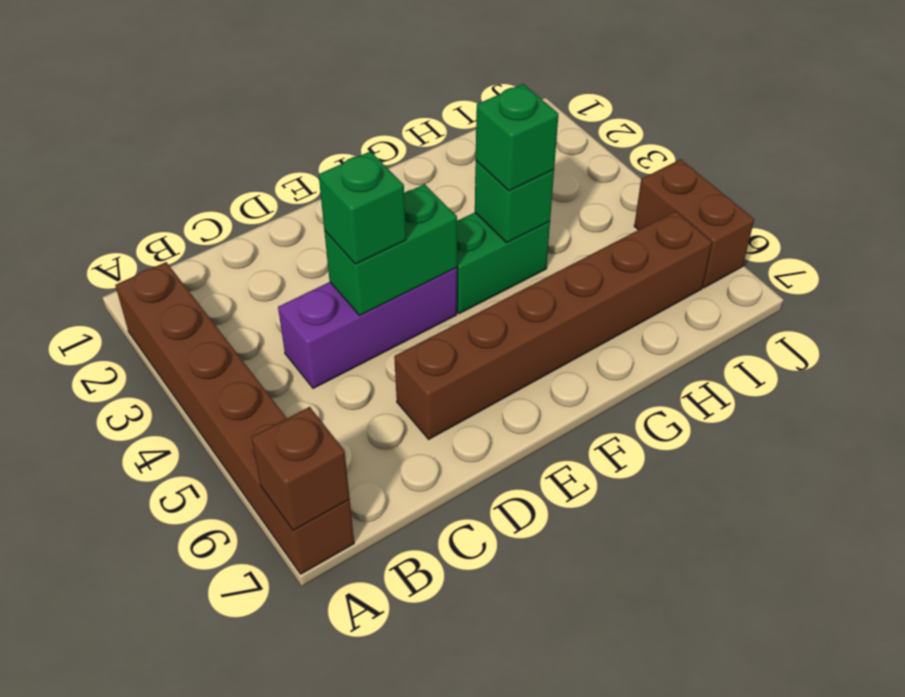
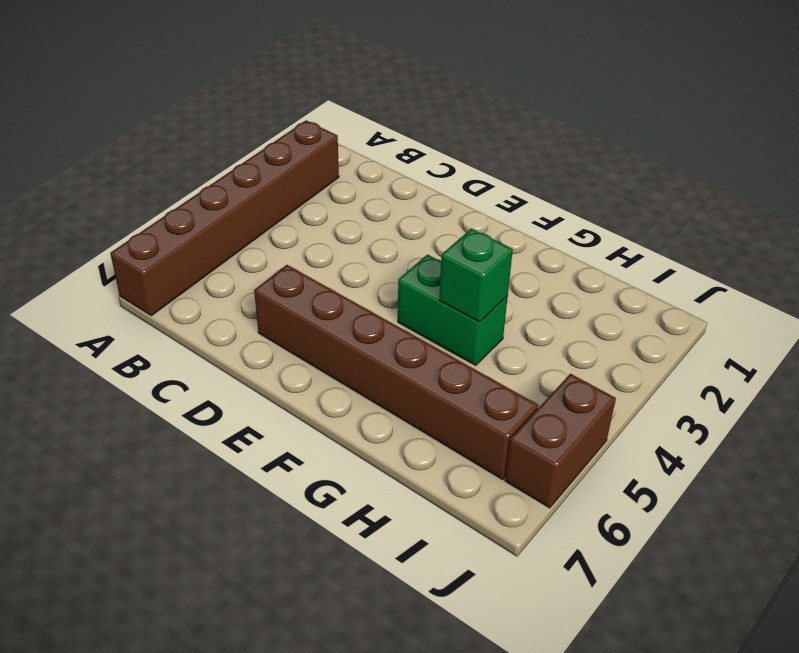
none -> purple 1x3 brick [278,268,457,388]
none -> brown 1x1 brick [251,407,350,530]

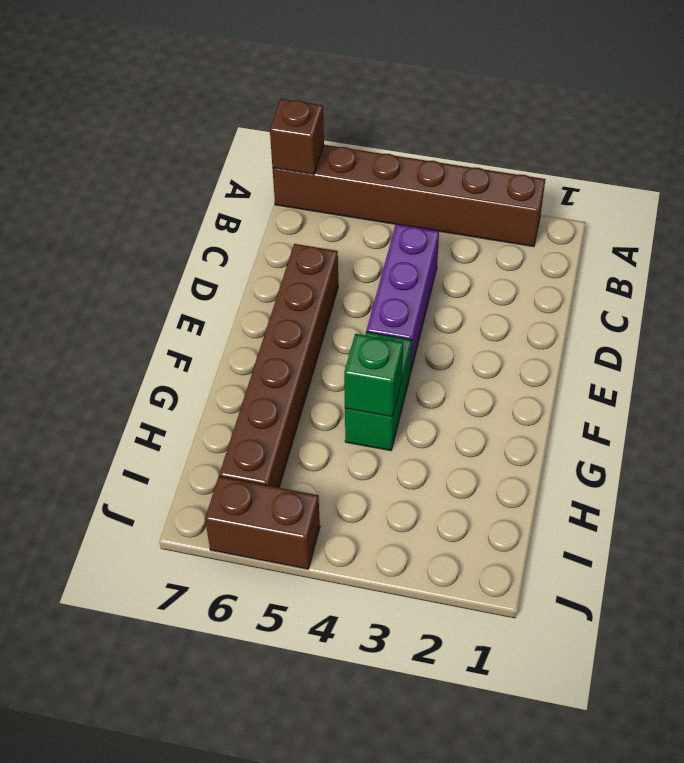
none -> green 1x2 brick [324,184,457,315]
none -> green 1x1 brick [319,151,406,264]

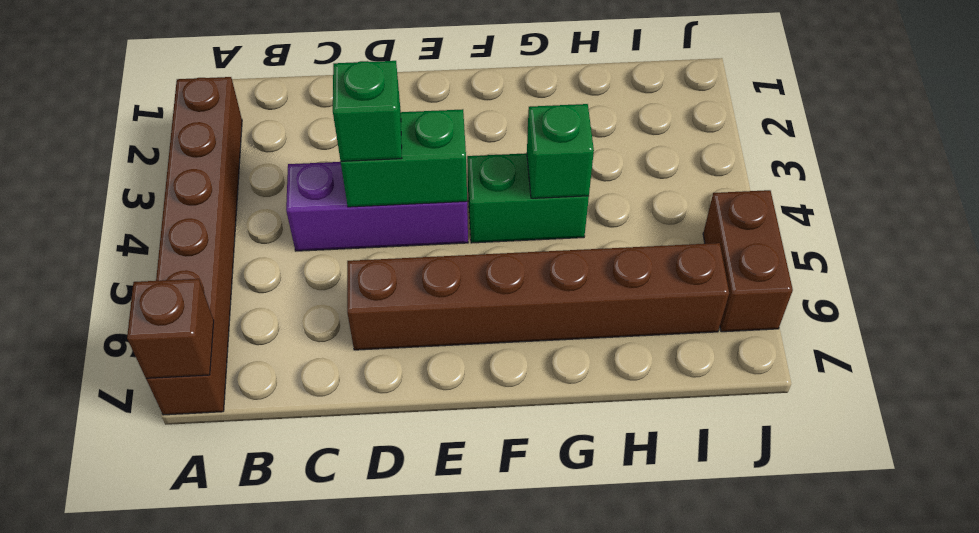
none -> green 1x1 brick [476,84,558,191]

